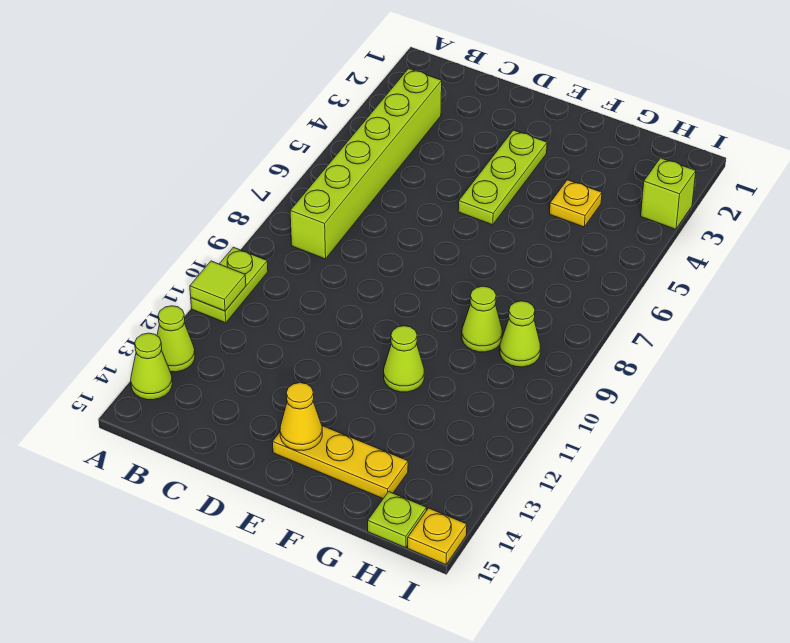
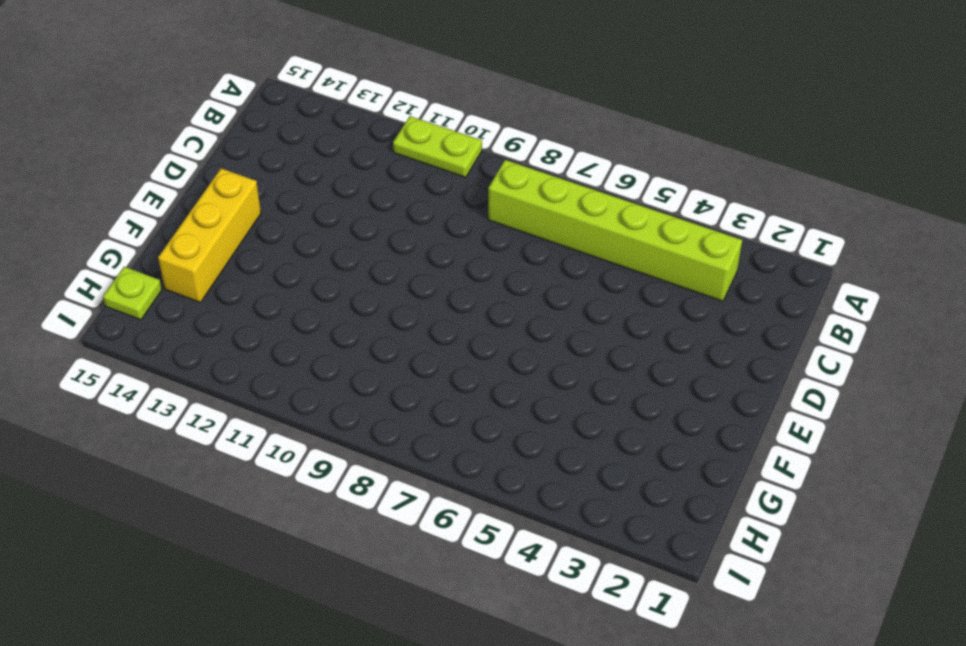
yellow 1x3 brick [158,168,261,303] -> yellow 1x3 plate [273,426,408,498]
none -> lime 1x1 cone [157,306,195,372]
none -> lime 1x1 cone [131,333,172,400]
none -> lime 1x3 plate [458,130,547,225]

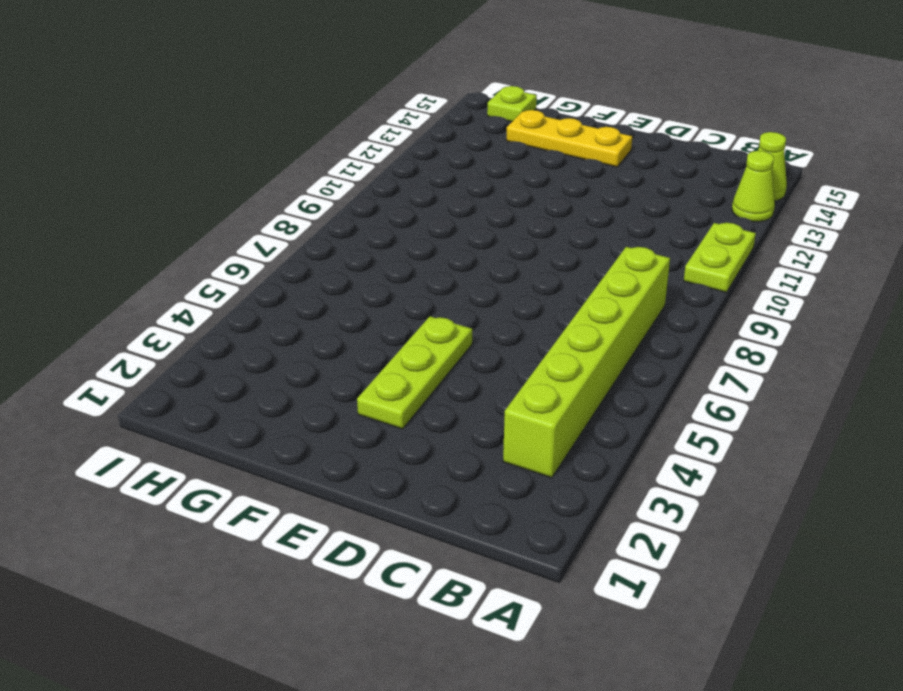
none -> lime 1x1 cone [384,326,424,392]
none -> yellow 1x1 plate [550,180,602,227]
none -> lime 1x1 cone [462,286,502,352]

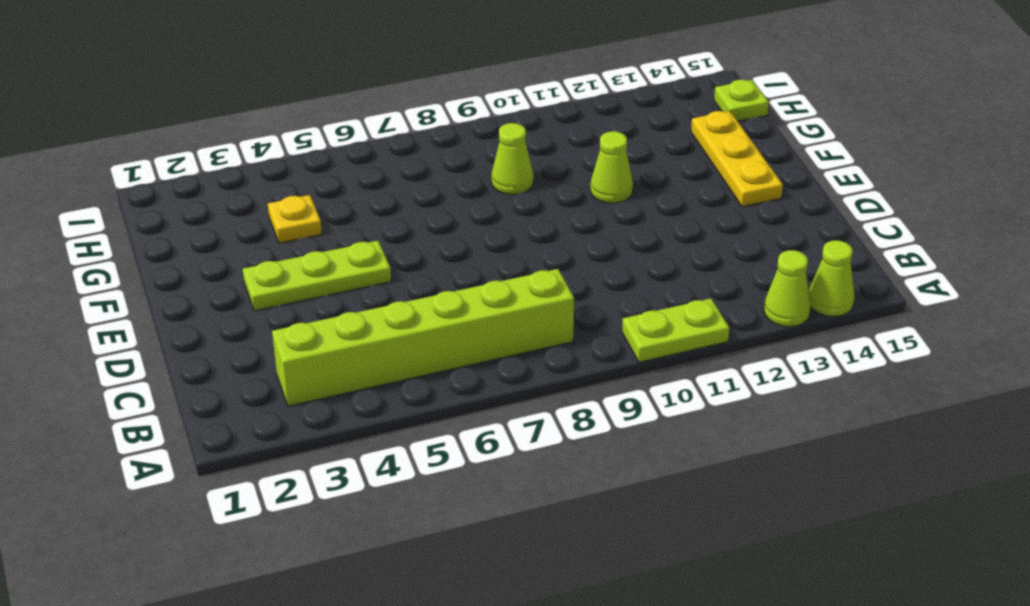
none -> lime 1x1 cone [500,301,541,367]
none -> lime 1x1 brick [641,158,696,229]
none -> yellow 1x1 plate [408,508,467,565]

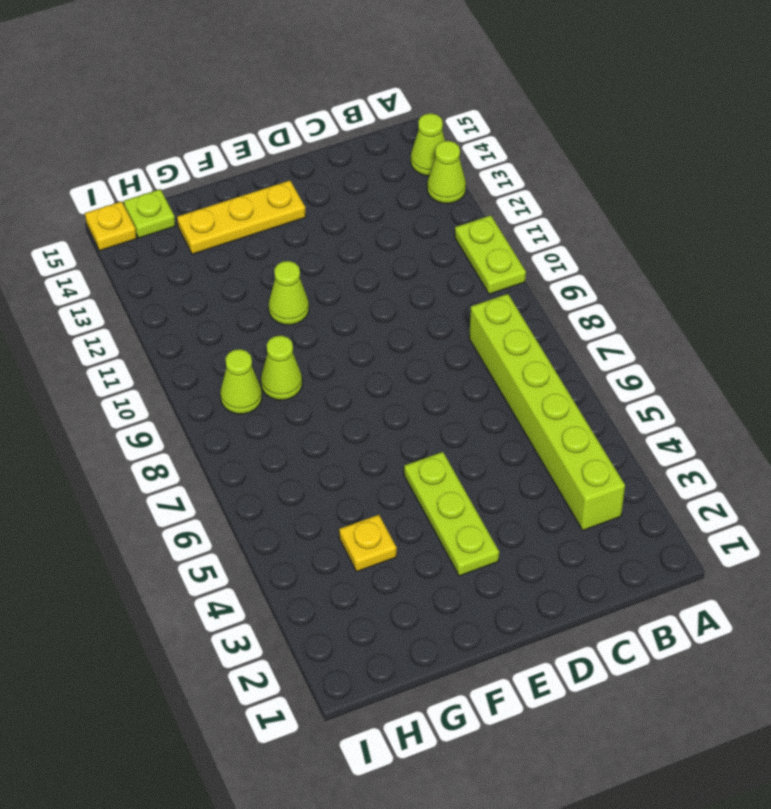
none -> lime 1x1 brick [641,158,696,229]
none -> lime 1x1 tile [190,261,246,311]
none -> yellow 1x1 cone [280,383,322,450]

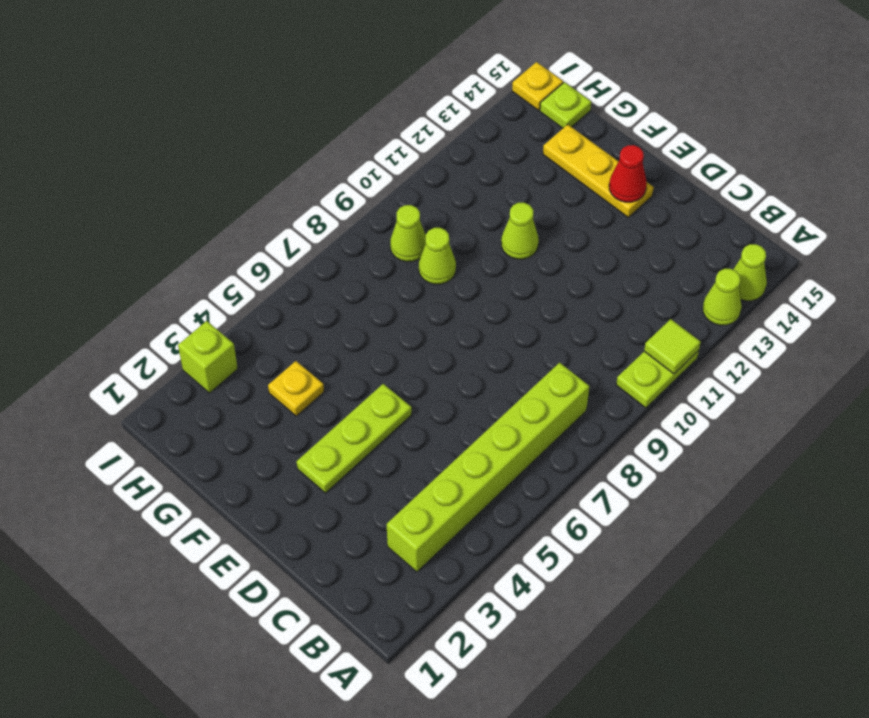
red 1x1 cone [609,145,647,202] -> yellow 1x1 cone [280,383,322,450]

